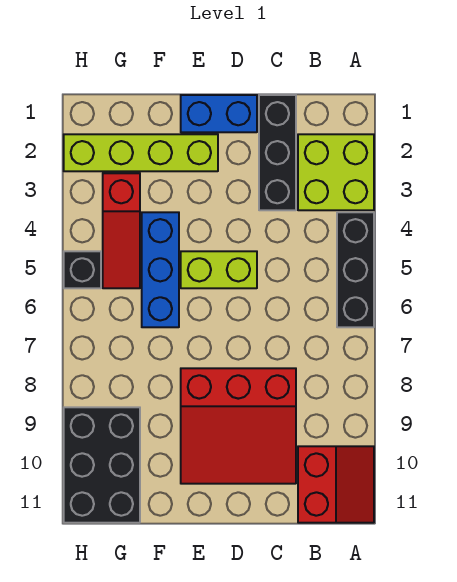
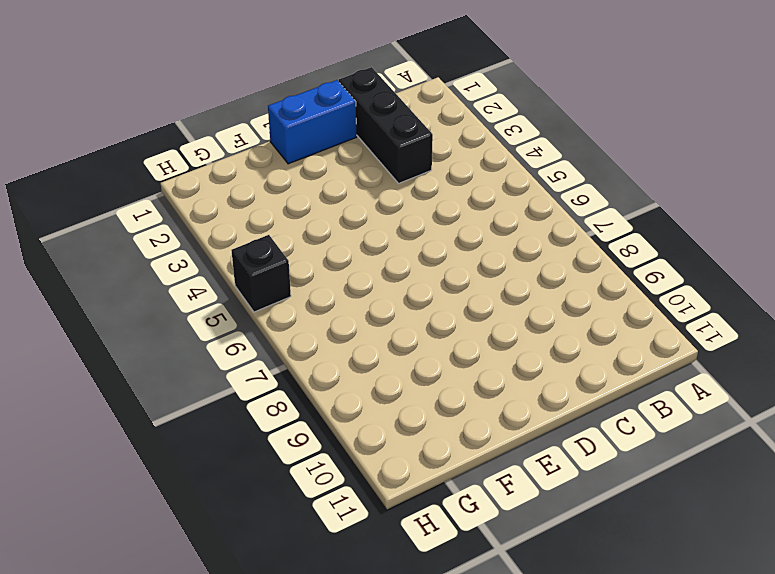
none -> lime 2x2 brick [298,134,374,210]
none -> black 1x3 brick [337,212,374,327]
none -> red 2x2 slope [298,446,374,523]

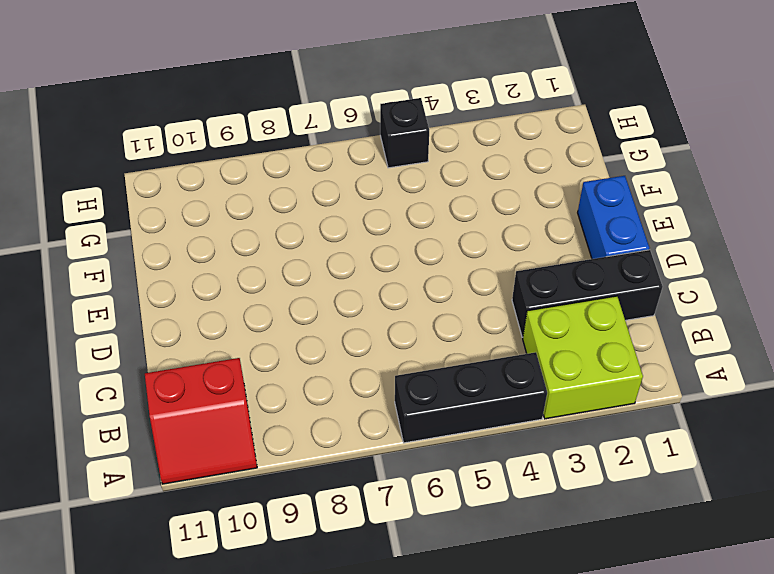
none -> red 3x3 slope [181,368,296,484]
none -> lime 1x2 brick [181,251,257,288]
none -> lime 1x4 brick [64,134,218,171]

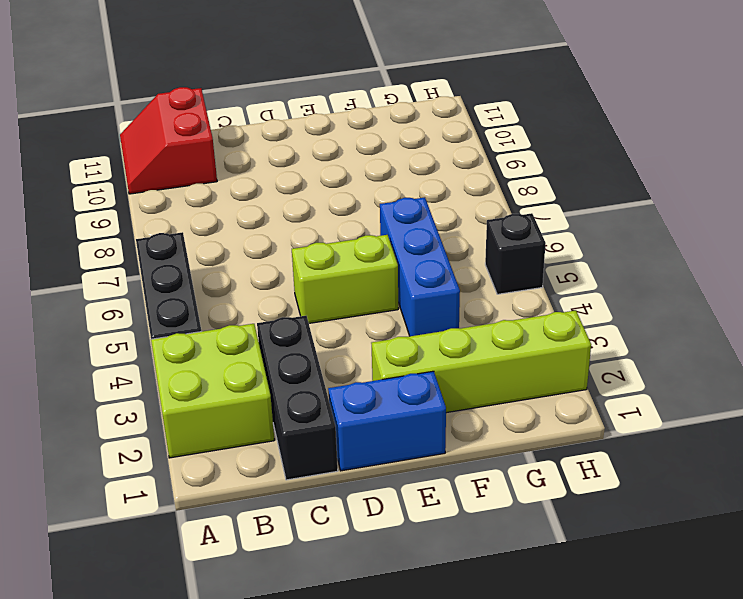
none -> red 3x3 slope [181,368,296,484]
none -> red 1x3 slope [103,173,140,288]
none -> black 2x3 brick [64,407,140,523]

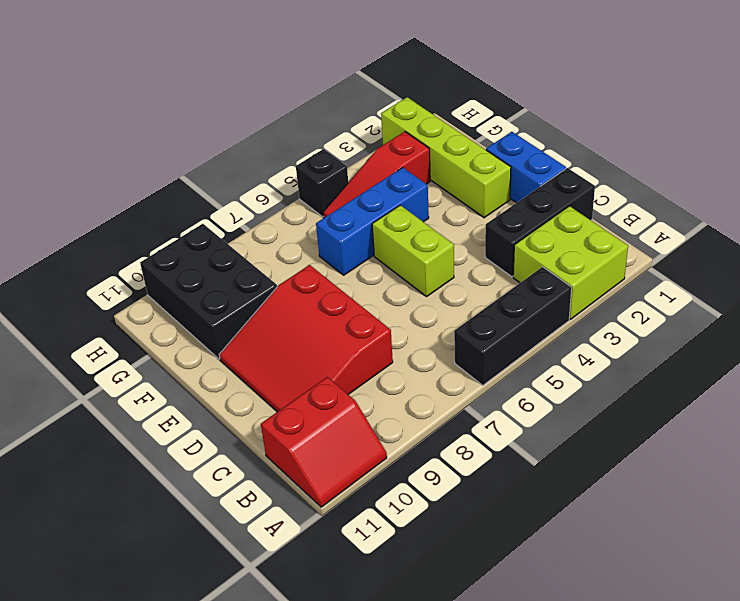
black 2x3 brick [140,224,277,359] -> black 2x3 brick turned to [64,407,140,523]

